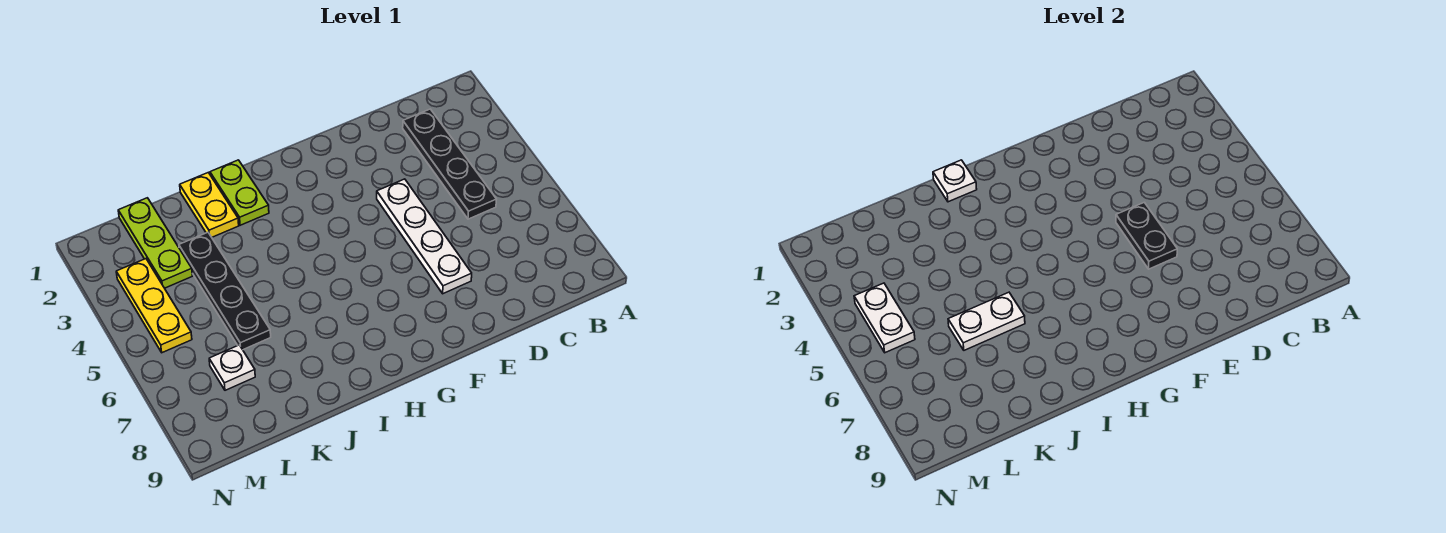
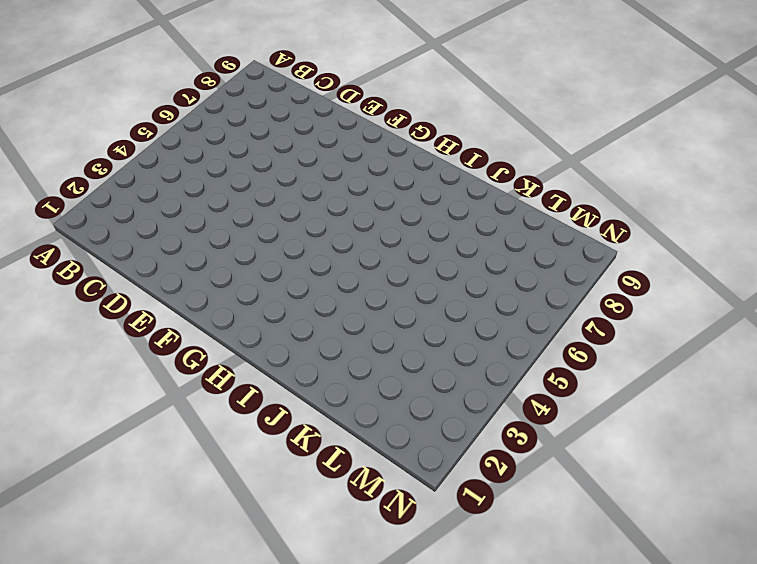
none -> black 1x4 plate [403,109,497,219]
none -> white 1x4 plate [377,179,472,294]
none -> lime 1x2 plate [210,160,269,225]

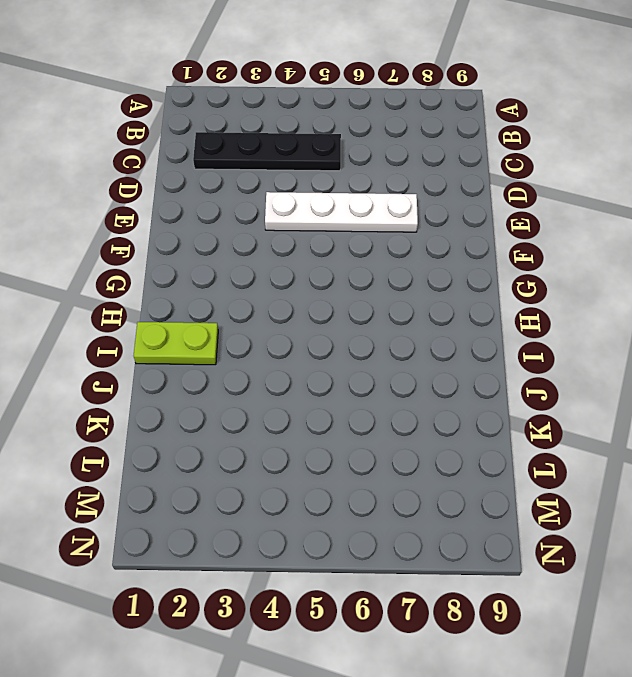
none -> yellow 1x2 plate [180,173,239,237]
none -> black 1x4 plate [179,232,271,350]
none -> lime 1x3 plate [118,198,192,288]

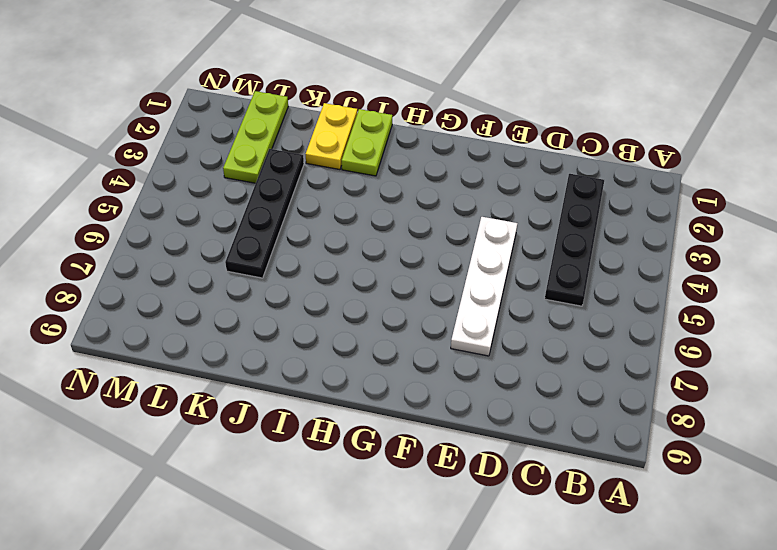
none -> white 1x1 plate [209,345,255,390]
none -> yellow 1x3 plate [116,259,192,353]
none -> black 1x2 plate [1116,202,1177,269]

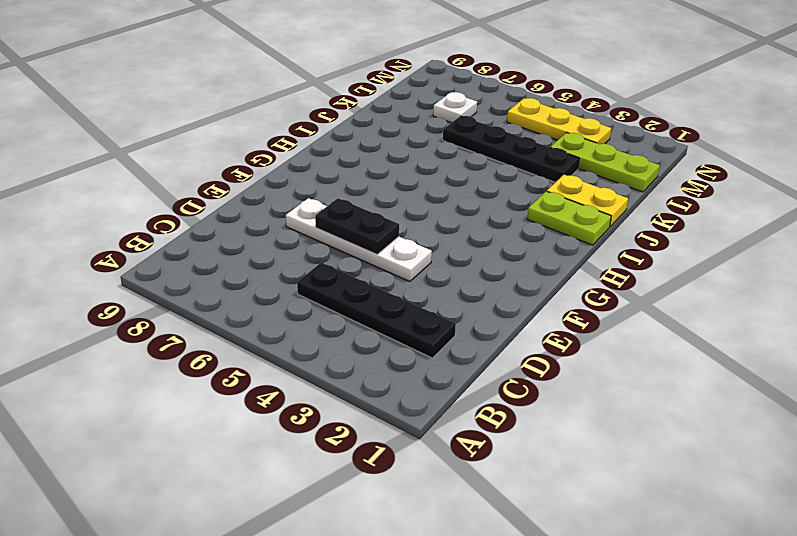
none -> white 1x1 plate [933,160,977,202]
none -> white 1x2 plate [948,292,1025,350]
none -> white 1x2 plate [854,283,915,353]

